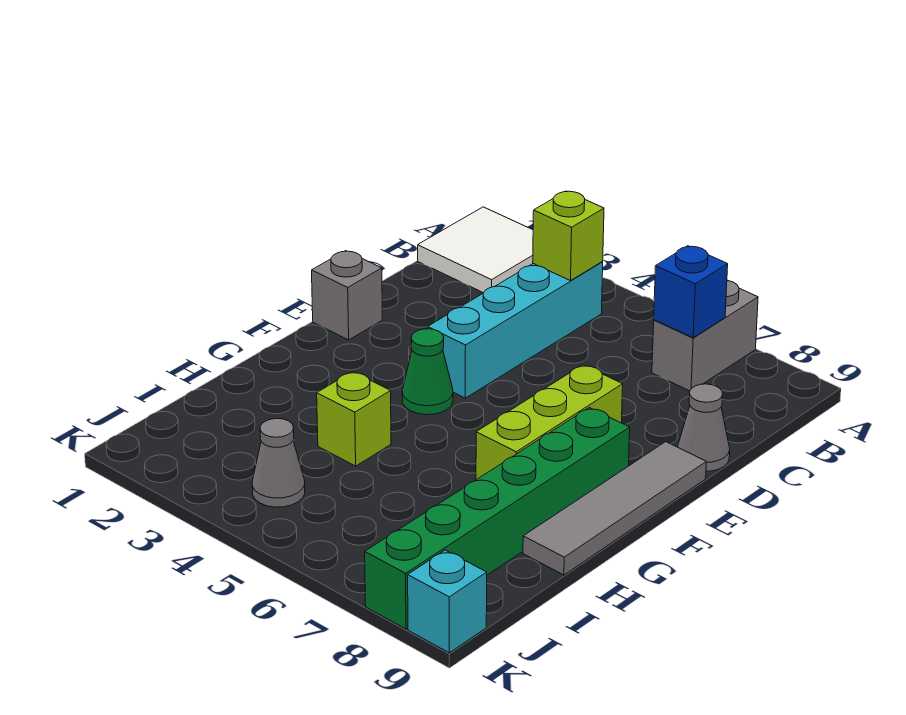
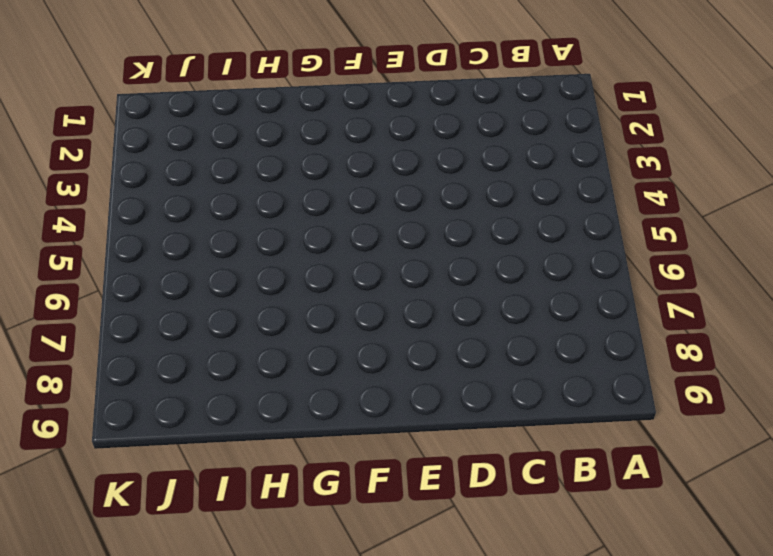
none -> white 2x2 tile [418,207,533,293]
none -> grey 1x2 brick [652,280,758,391]
none -> cyan 1x4 brick [428,262,603,398]

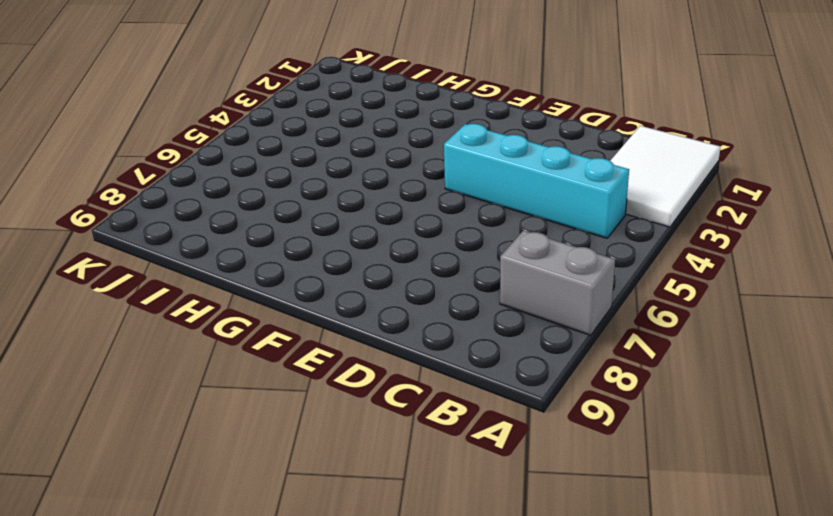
white 2x3 tile [610,126,720,227] -> white 2x2 tile [418,207,533,293]
none -> grey 1x1 cone [678,384,730,471]
none -> grey 1x1 brick [312,251,382,340]
none -> lime 1x3 brick [476,365,623,480]

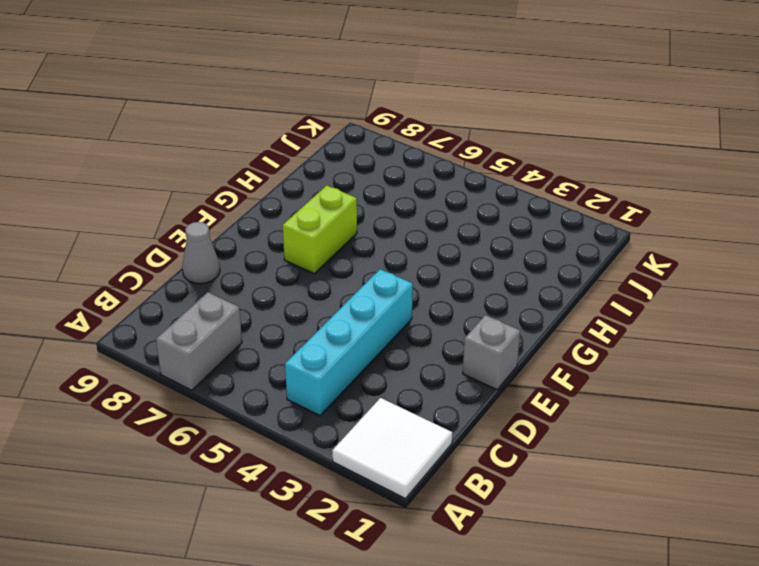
lime 1x2 brick [283,185,357,273] -> lime 1x3 brick [476,365,623,480]
none -> grey 1x4 tile [523,442,706,575]
none -> green 1x1 cone [402,329,453,415]
none -> green 1x6 brick [365,408,630,629]

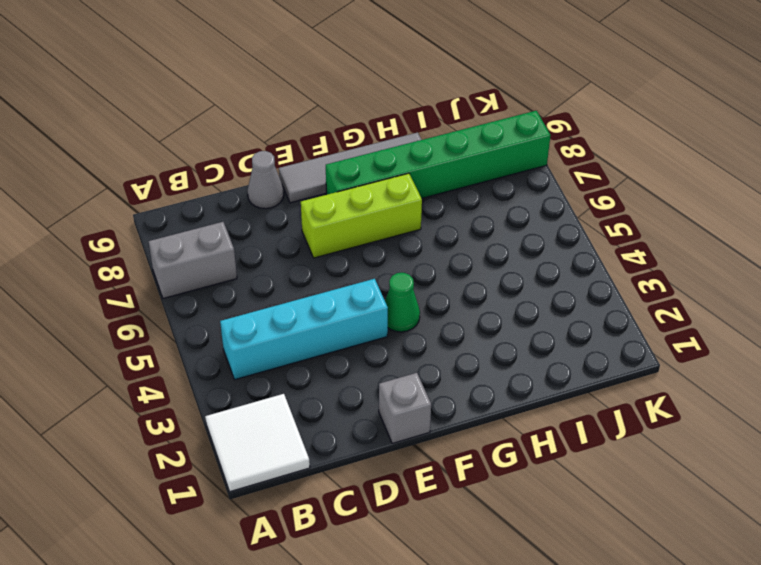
none -> lime 1x1 brick [317,371,391,466]
none -> grey 1x1 cone [252,419,305,507]
none -> cyan 1x1 brick [408,550,487,653]

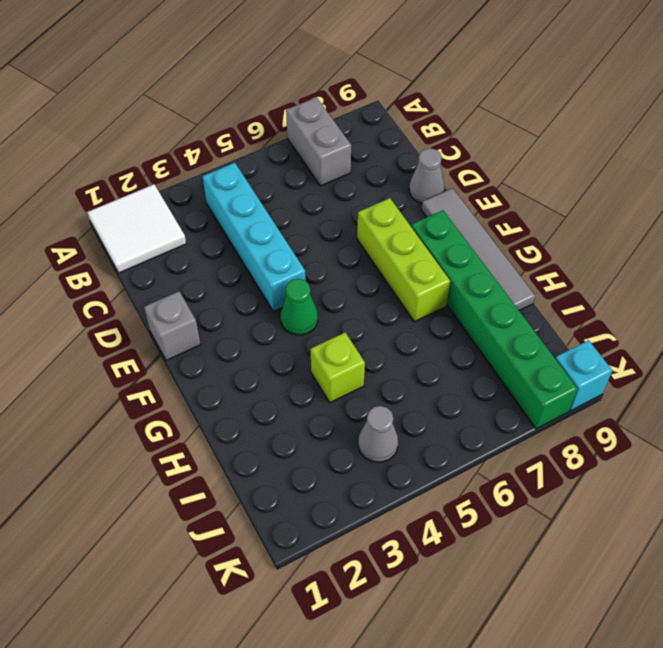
none -> lime 1x1 brick [533,191,604,281]
none -> blue 1x1 brick [654,246,728,338]

